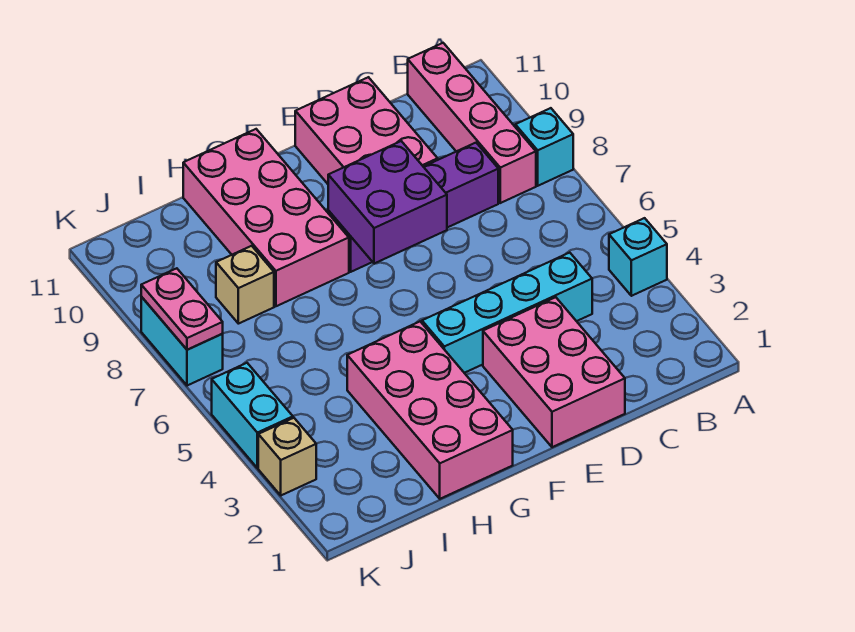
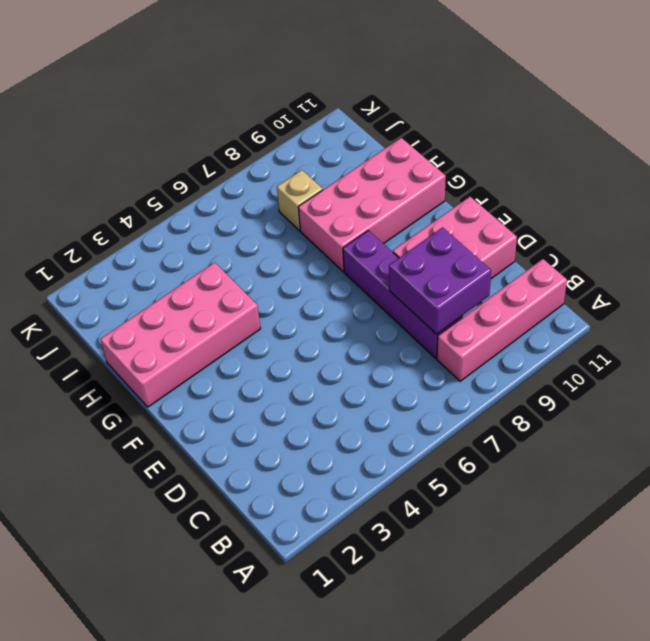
purple 2x2 brick [389,227,491,334] -> purple 2x2 brick moved to [328,141,447,264]
none -> cyan 1x1 brick [609,218,667,296]
none -> cyan 1x1 brick [515,108,573,186]
none -> cyan 1x4 brick [422,253,592,373]

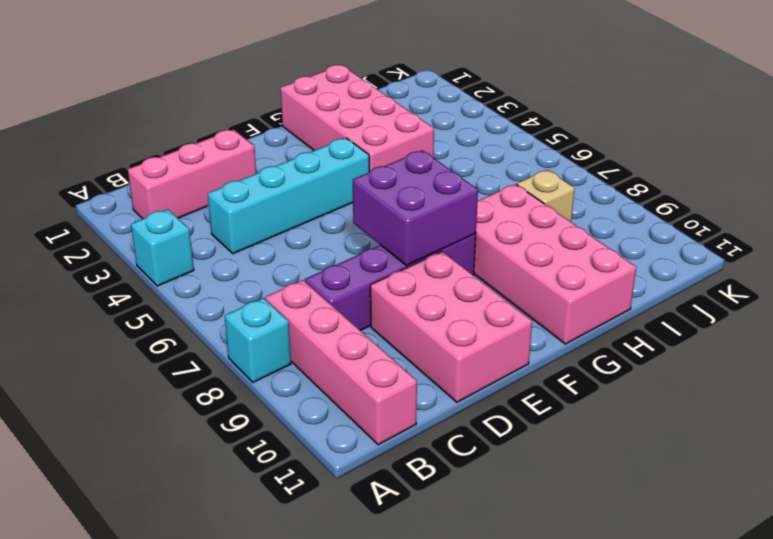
pink 1x3 brick [128,129,256,219] -> pink 2x3 brick [483,297,625,447]
none -> tan 1x1 brick [258,418,316,495]
none -> cyan 1x2 brick [212,363,293,468]
none -> cyan 1x2 brick [141,297,223,386]

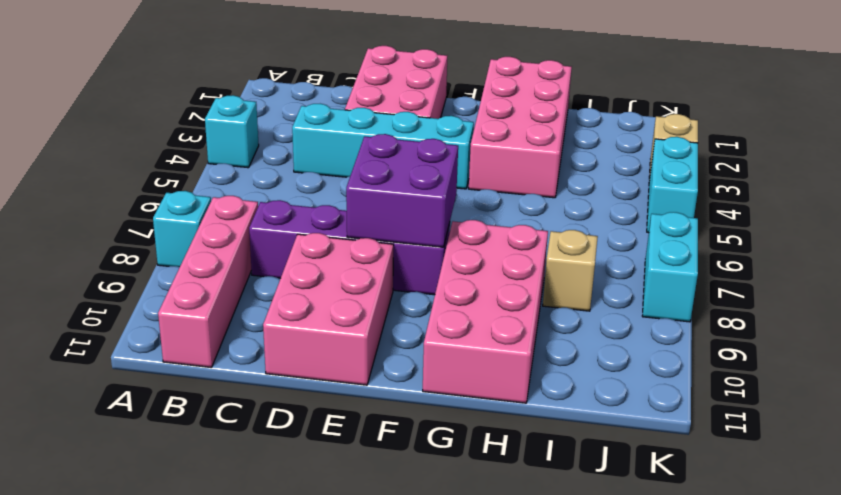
none -> pink 1x2 plate [141,268,223,350]

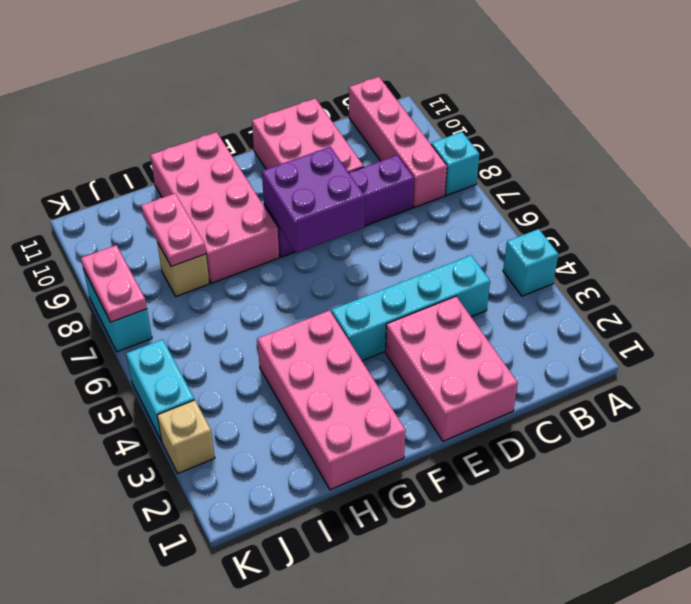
pink 1x2 plate [141,194,206,267] -> none

